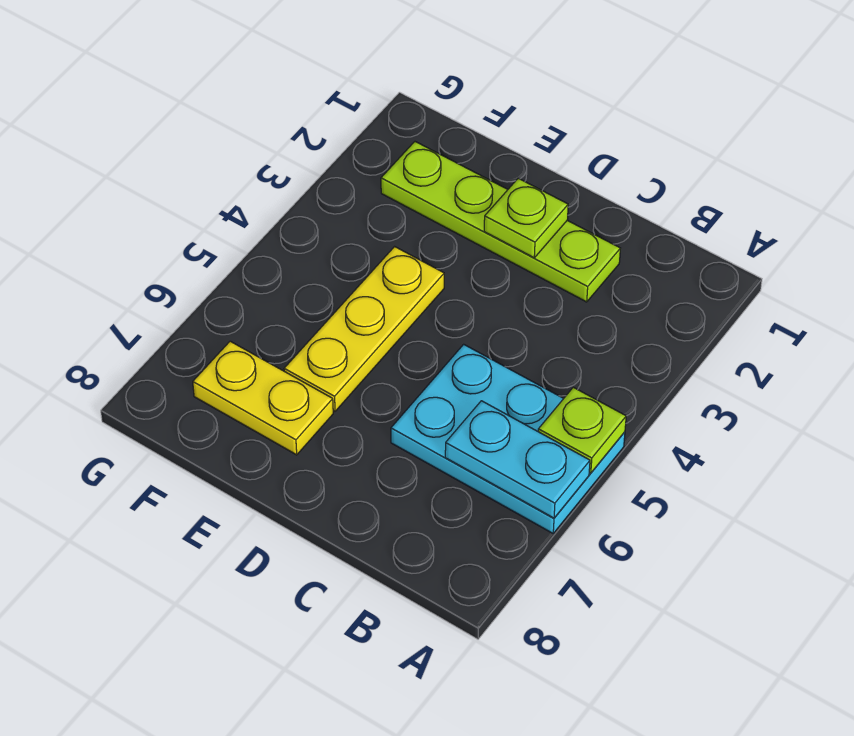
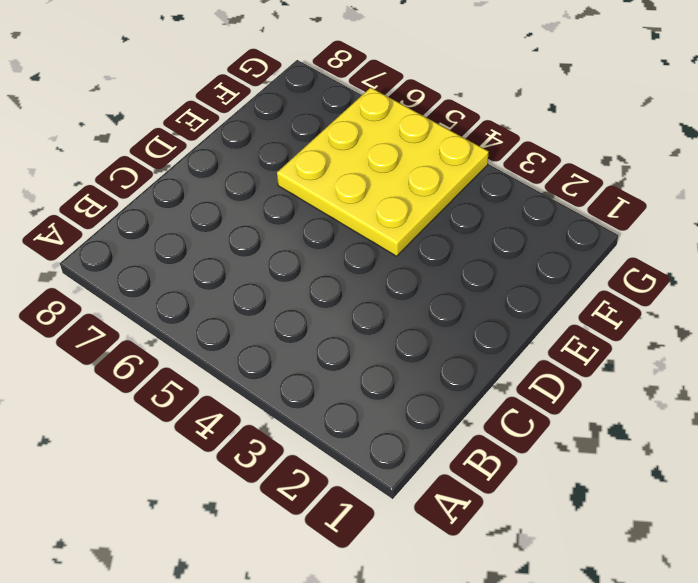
yellow 3x3 plate [277,88,488,256] -> yellow 1x3 plate [284,247,444,411]
none -> cyan 2x3 plate [391,344,625,533]
none -> lime 1x4 plate [381,142,620,302]

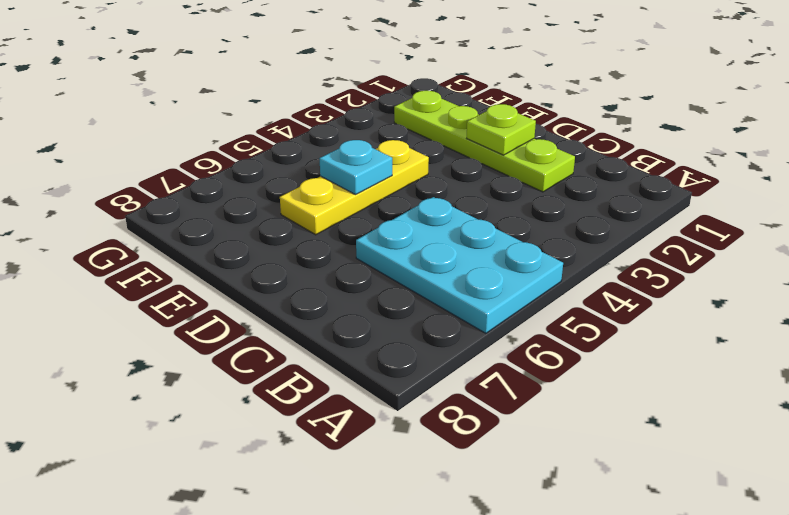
cyan 1x1 plate [319,140,392,195] -> none
none -> yellow 1x2 plate [193,341,333,455]
none -> lime 1x1 plate [538,387,626,473]

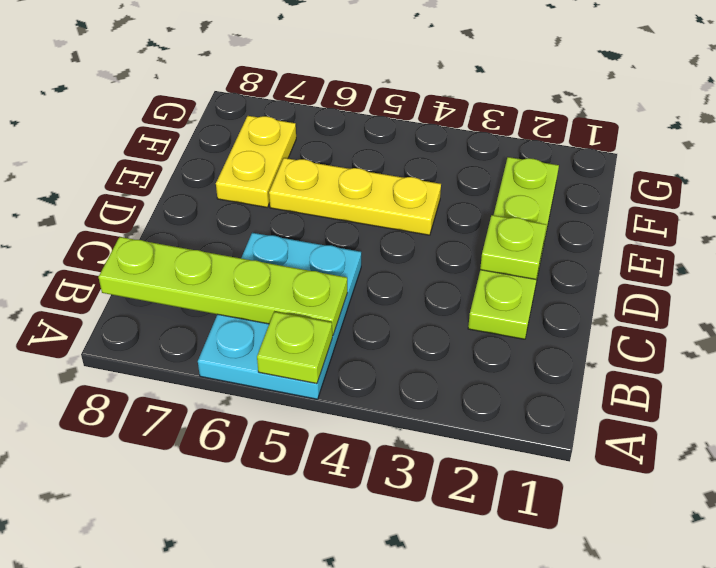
lime 1x4 plate [99,237,347,336] -> cyan 1x2 plate [445,401,590,518]

